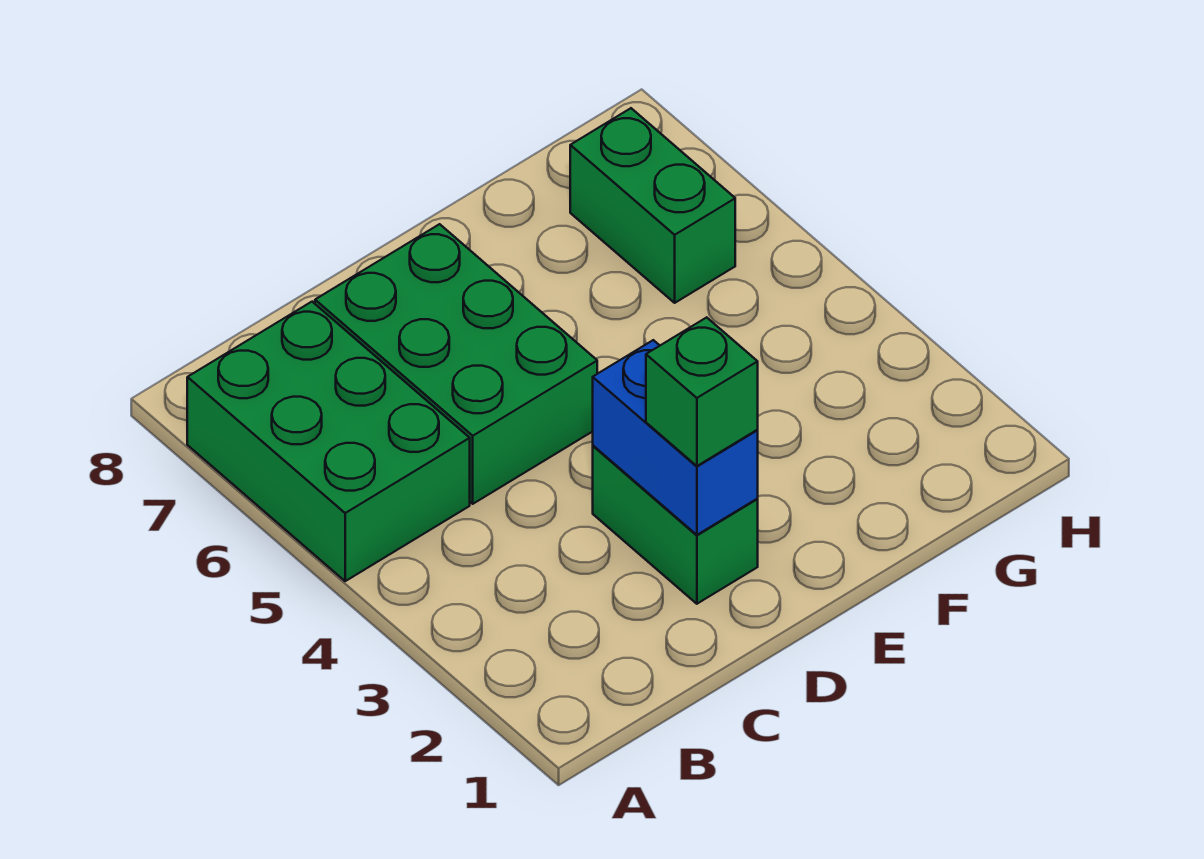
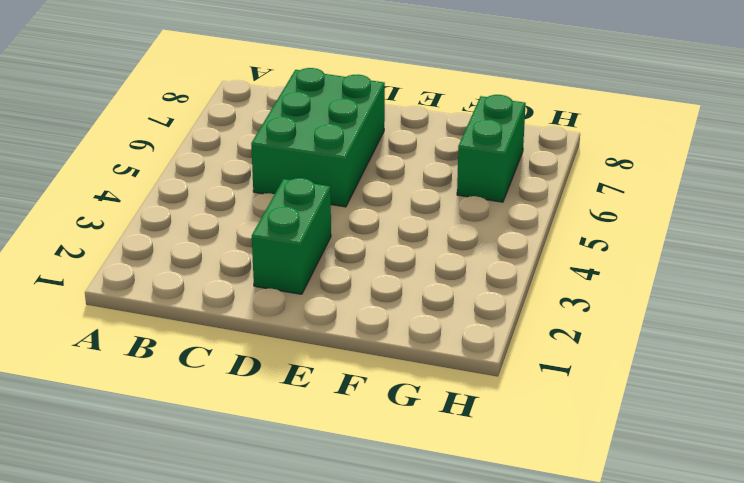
none -> green 2x3 brick [187,302,470,581]
none -> blue 1x2 brick [593,340,758,535]

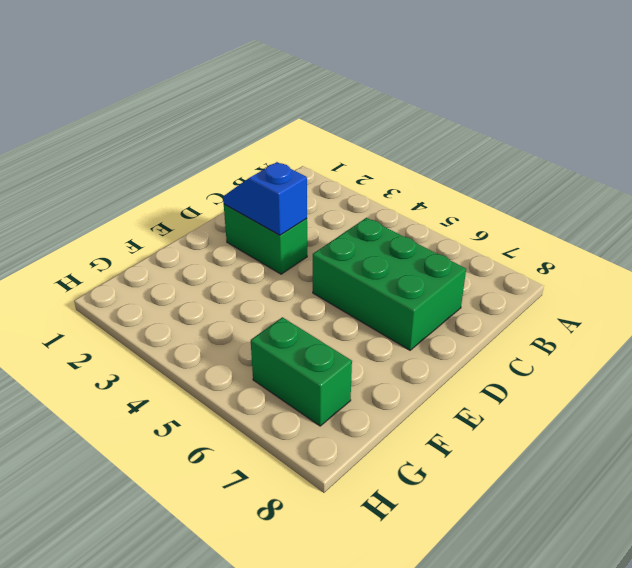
blue 1x2 slope [223,162,307,235] -> blue 1x2 brick [593,340,758,535]
none -> green 2x3 brick [187,302,470,581]
none -> green 1x1 brick [646,317,758,466]

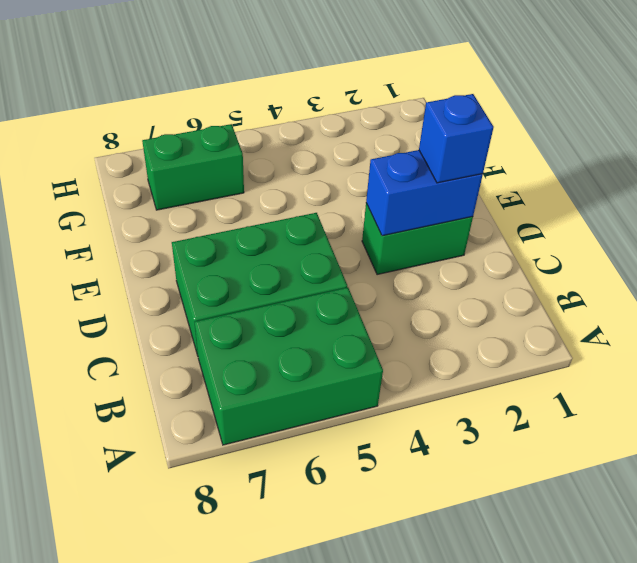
blue 1x1 brick [419,94,494,183] -> green 1x1 brick [646,317,758,466]

